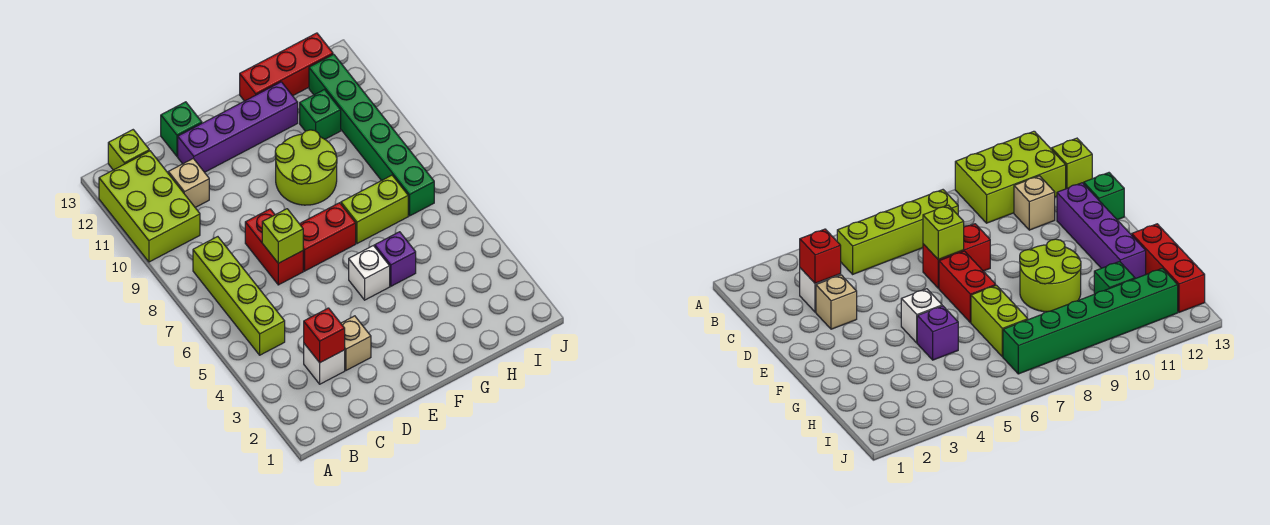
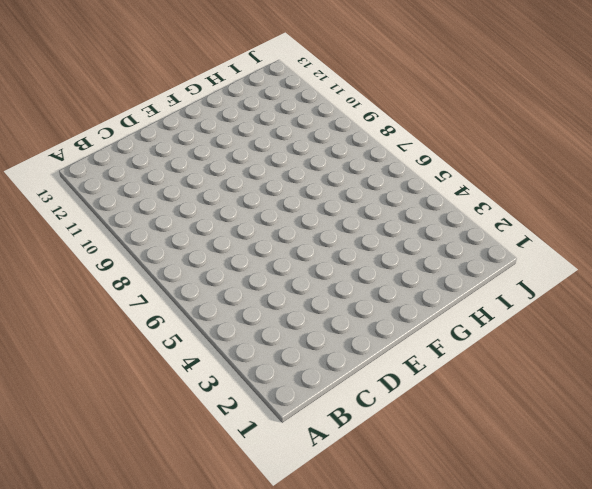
none -> lime 2x3 brick [99,151,200,262]
none -> lime 1x4 brick [193,237,285,355]
none -> lime 1x1 brick [108,130,149,170]

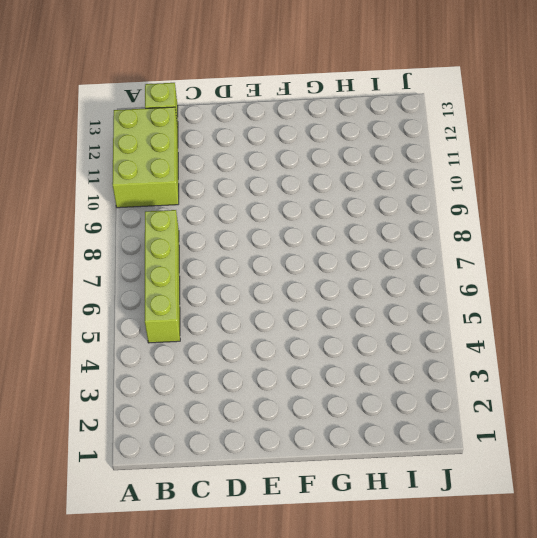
none -> white 1x1 brick [304,344,345,384]
none -> tan 1x1 brick [168,158,209,207]
none -> tan 1x1 brick [341,316,371,370]

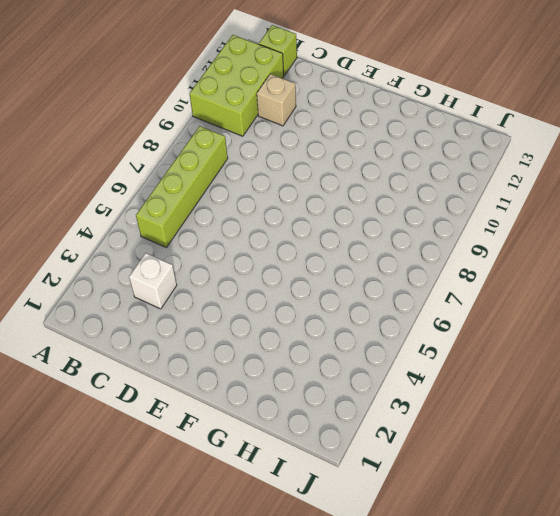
none -> tan 1x1 brick [341,316,371,370]
none -> red 1x2 brick [245,209,303,285]
none -> purple 1x4 brick [178,82,298,172]

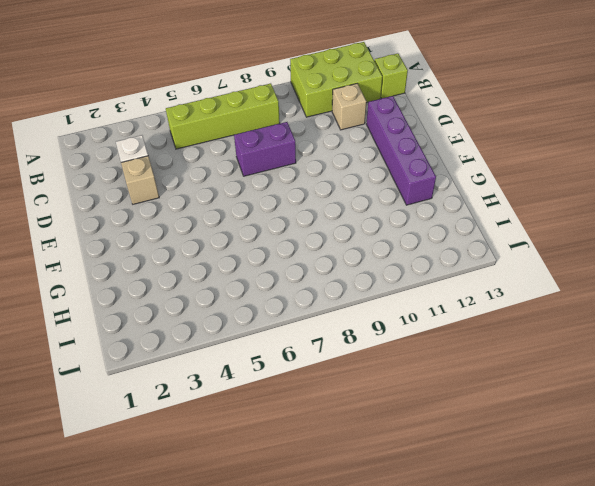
purple 1x2 brick [234,122,296,176] -> red 1x2 brick [245,209,303,285]
none -> green 1x1 brick [161,102,202,156]
none -> red 1x2 brick [300,203,356,271]
none -> white 1x1 brick [349,246,390,300]

